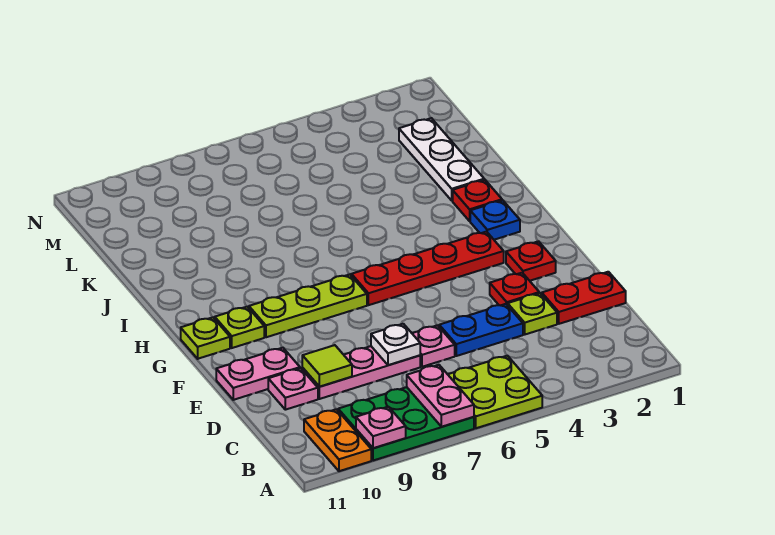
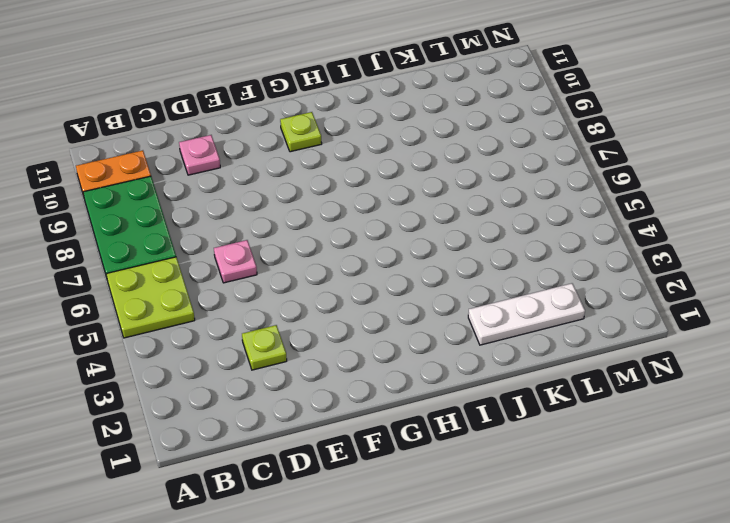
none -> red 1x2 plate [542,272,626,324]
none -> blue 1x2 plate [439,304,523,356]
none -> pink 1x3 plate [302,346,420,399]

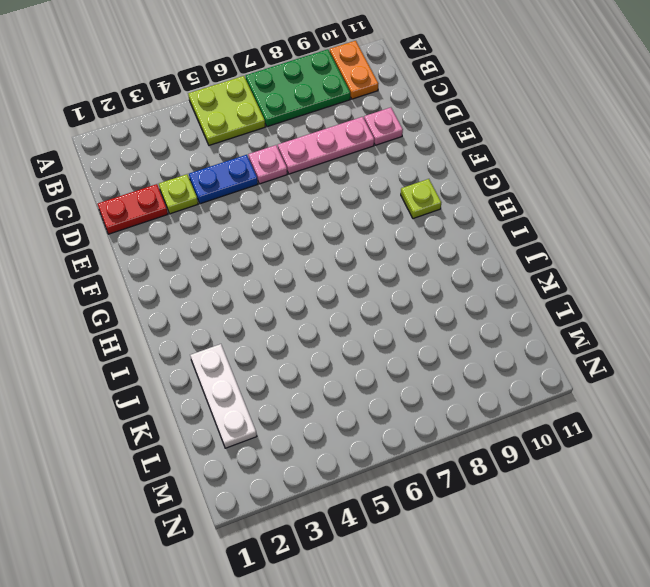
none -> red 1x1 plate [490,273,539,305]
none -> pink 1x2 plate [216,348,300,400]
none -> red 1x1 plate [506,241,556,281]

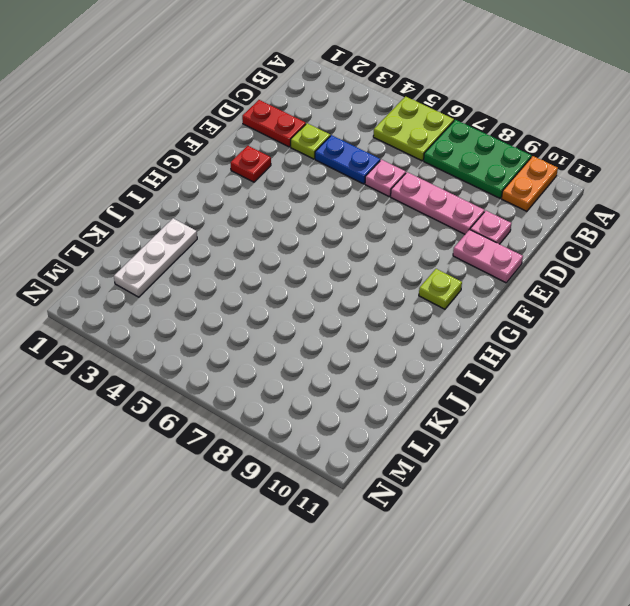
none -> red 1x1 plate [490,273,539,305]
none -> red 1x4 plate [351,232,504,305]
none -> lime 1x3 plate [249,274,367,337]

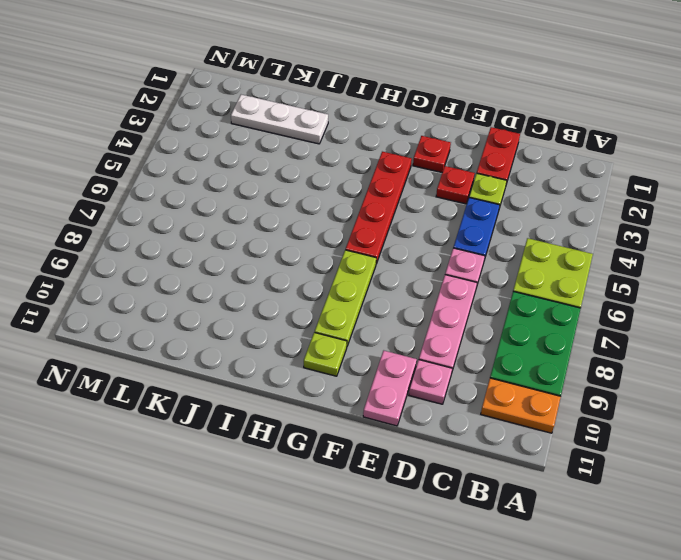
none -> lime 1x1 plate [181,317,230,359]
none -> blue 1x1 plate [470,200,520,240]
none -> red 1x1 plate [453,180,502,221]

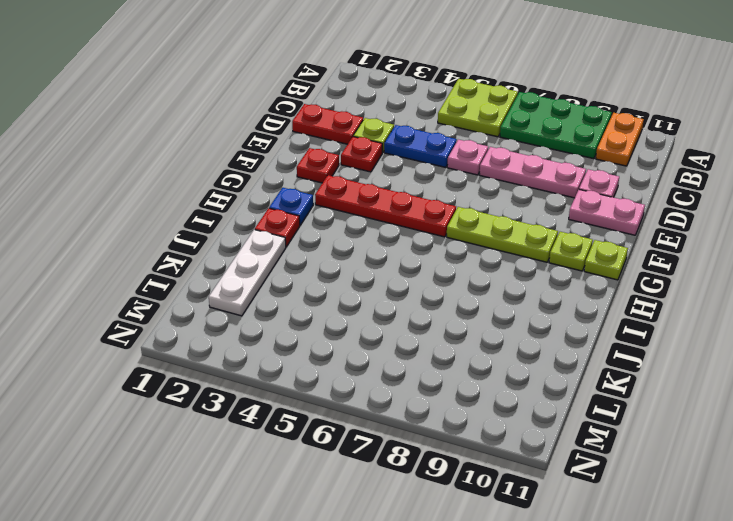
none -> pink 1x2 plate [407,365,474,427]
none -> pink 1x1 plate [356,407,406,448]
none -> white 1x1 plate [371,324,420,365]

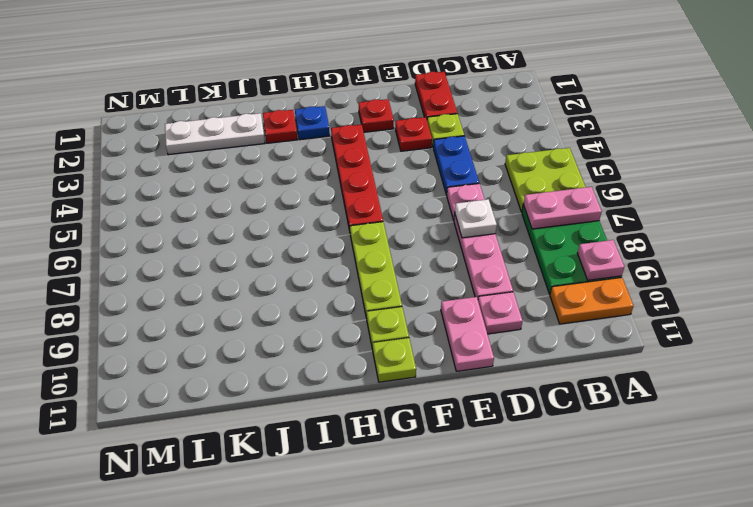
none -> lime 1x1 tile [302,345,352,387]

